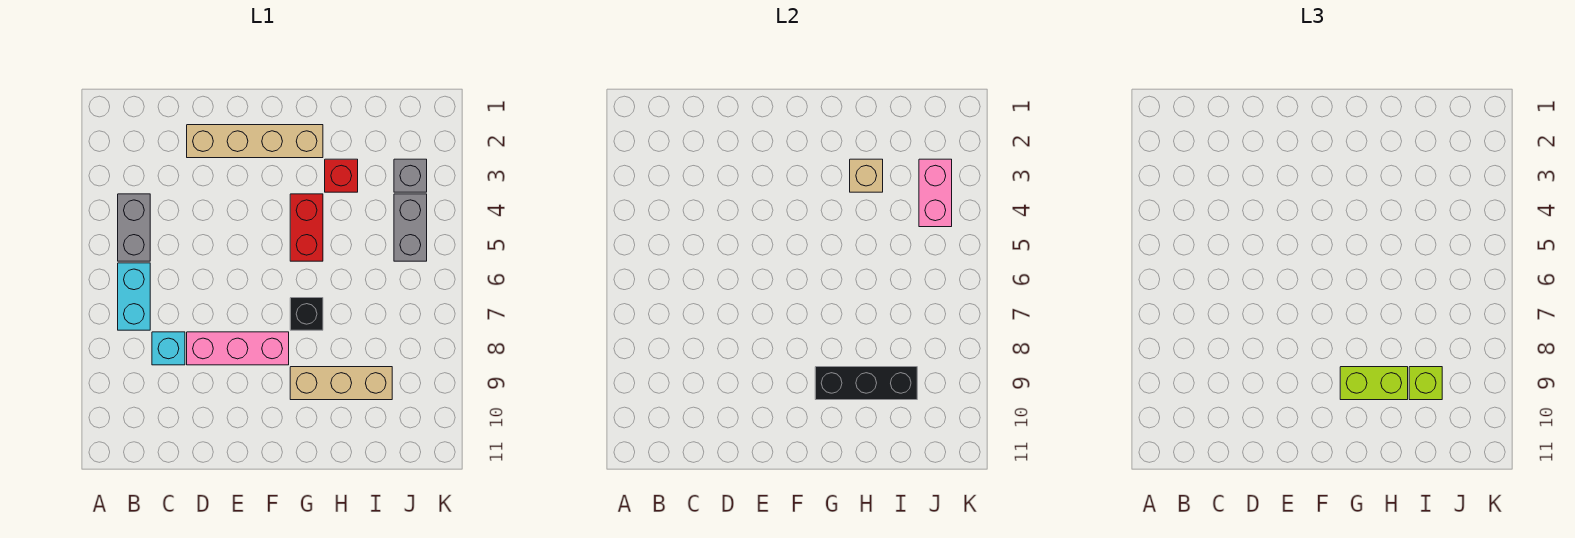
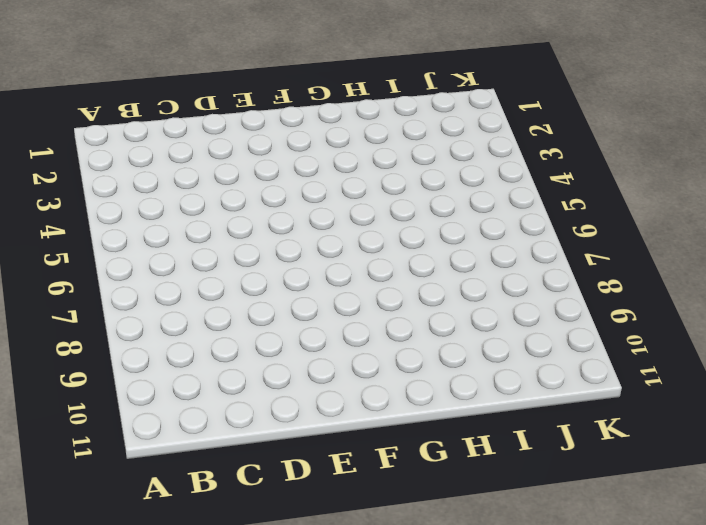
none -> grey 1x2 brick [118,194,150,261]
none -> cyan 1x2 brick [118,263,150,330]
none -> cyan 1x1 brick [152,332,185,365]

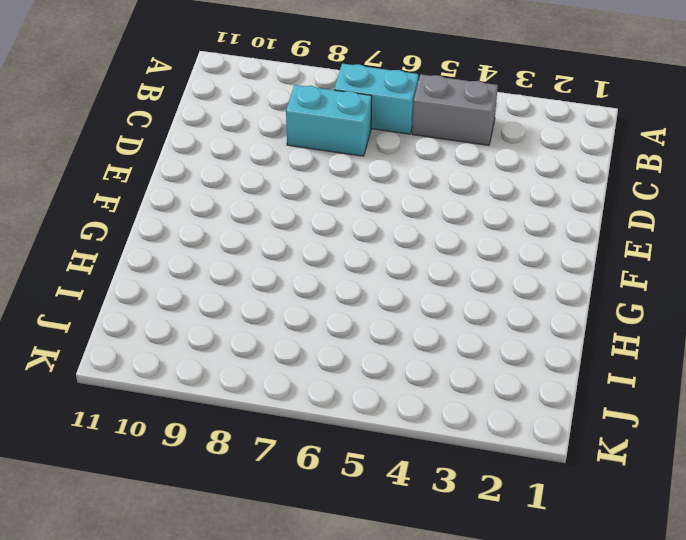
cyan 1x2 brick [286,85,372,156] -> cyan 1x1 brick [152,332,185,365]
none -> tan 1x4 brick [187,125,323,158]
none -> pink 1x3 brick [187,332,289,365]
none -> red 1x2 brick [290,194,323,261]

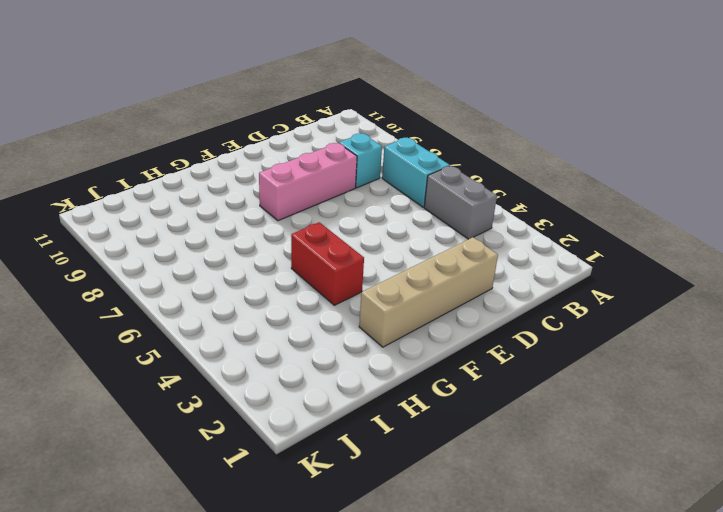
none -> black 1x1 brick [290,298,323,330]
none -> tan 1x3 brick [290,367,392,400]
none -> red 1x1 brick [325,159,358,192]

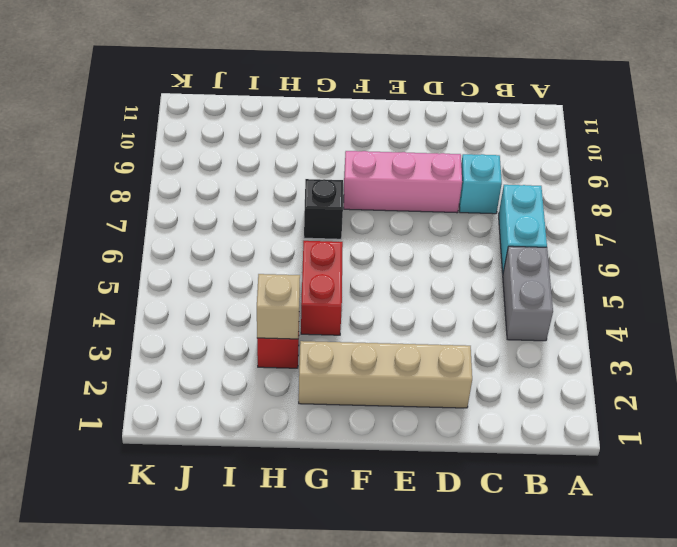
none -> tan 1x3 brick [290,367,392,400]
none -> grey 1x1 brick [394,159,427,192]
none -> grey 1x2 brick [394,194,427,261]

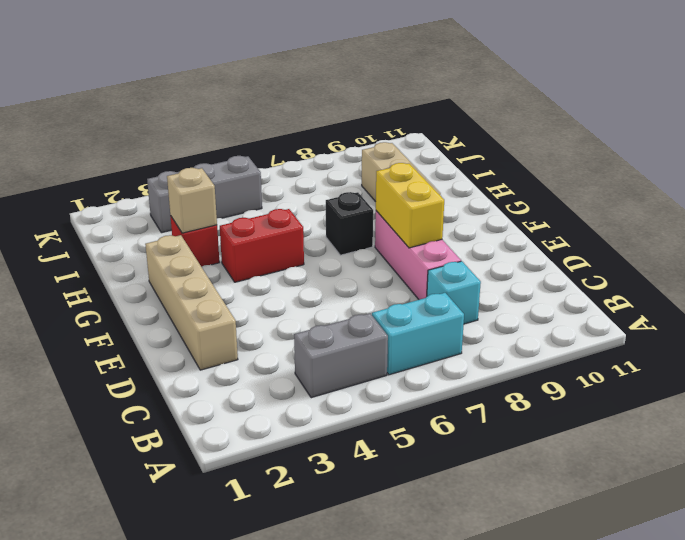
yellow 1x2 brick [376,163,444,248] -> none
none -> black 1x3 brick [815,367,917,400]
none -> pink 1x2 brick [919,159,952,227]
none -> lime 1x2 brick [1340,367,1408,400]

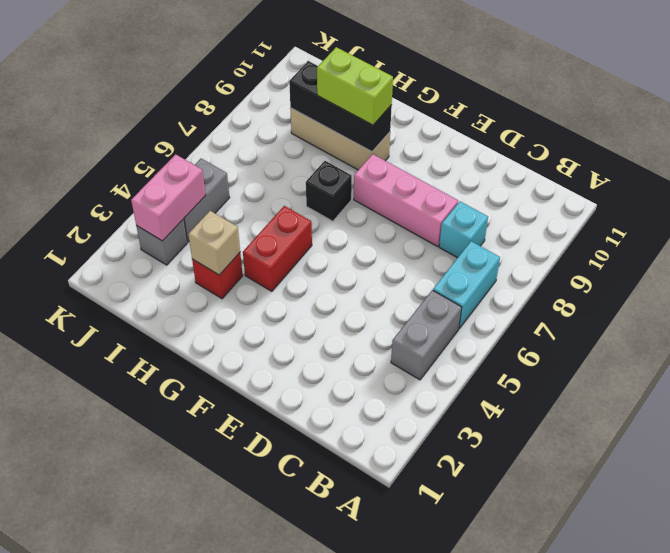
none -> tan 1x4 brick [187,125,323,158]
none -> lime 1x1 brick [1409,367,1442,400]

